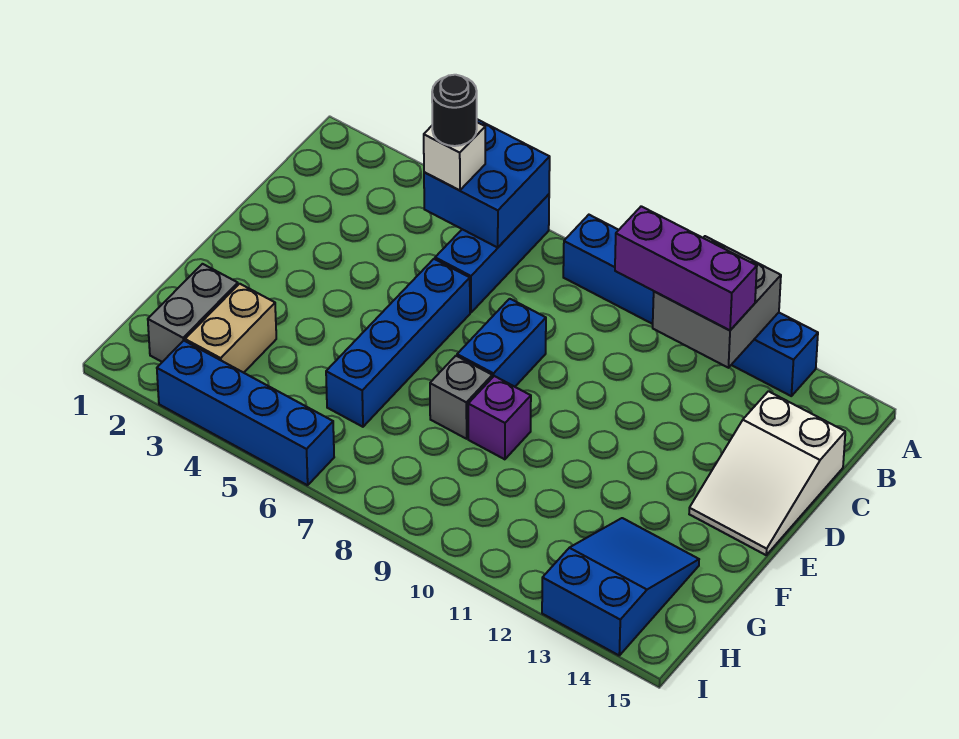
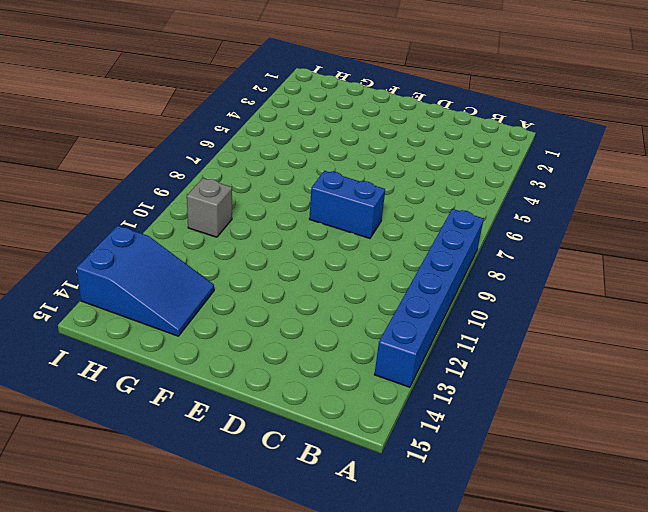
grey 1x1 brick [187,178,232,237] -> grey 1x1 brick moved to [430,356,492,439]
none -> blue 1x3 brick [435,194,549,312]
none -> white 2x3 slope [689,391,845,555]
none -> blue 1x4 brick [326,259,470,427]

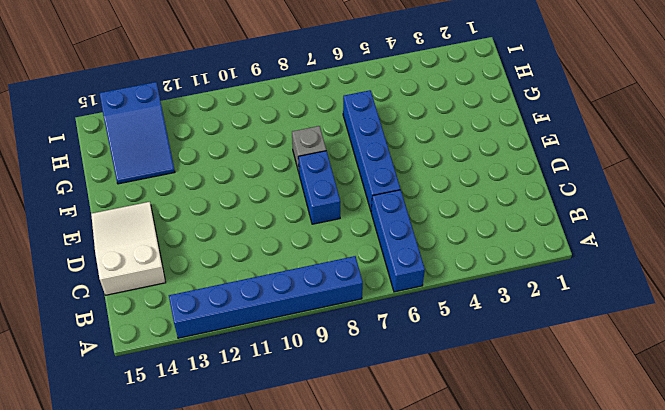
none -> purple 1x1 brick [468,376,531,459]
none -> grey 1x2 brick [148,264,238,362]
none -> tan 1x2 brick [185,284,276,373]

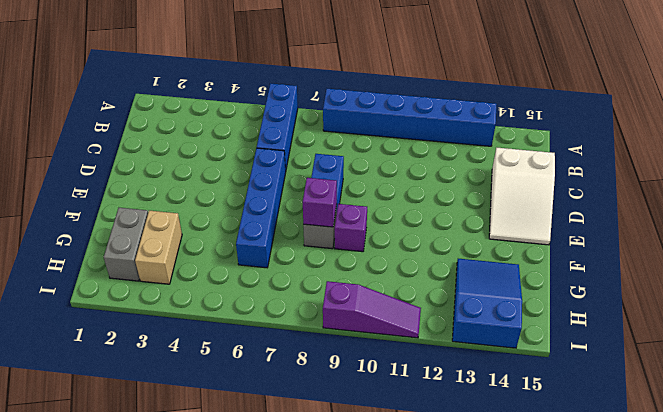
purple 1x1 brick [303,178,337,227] -> none
purple 1x3 slope [323,281,421,338] -> none
none -> blue 1x4 brick [157,341,334,485]
none -> blue 2x2 brick [424,119,550,247]
none -> grey 2x2 brick [653,236,781,368]

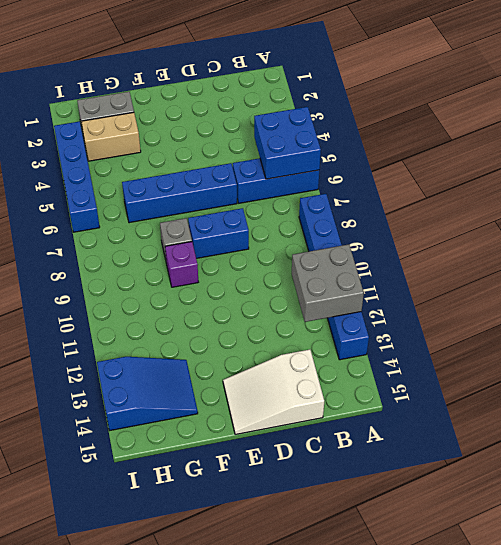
none -> white 1x1 brick [424,122,485,190]
none -> purple 1x3 brick [615,206,757,330]
none -> black 1x1 round brick [432,75,477,146]

